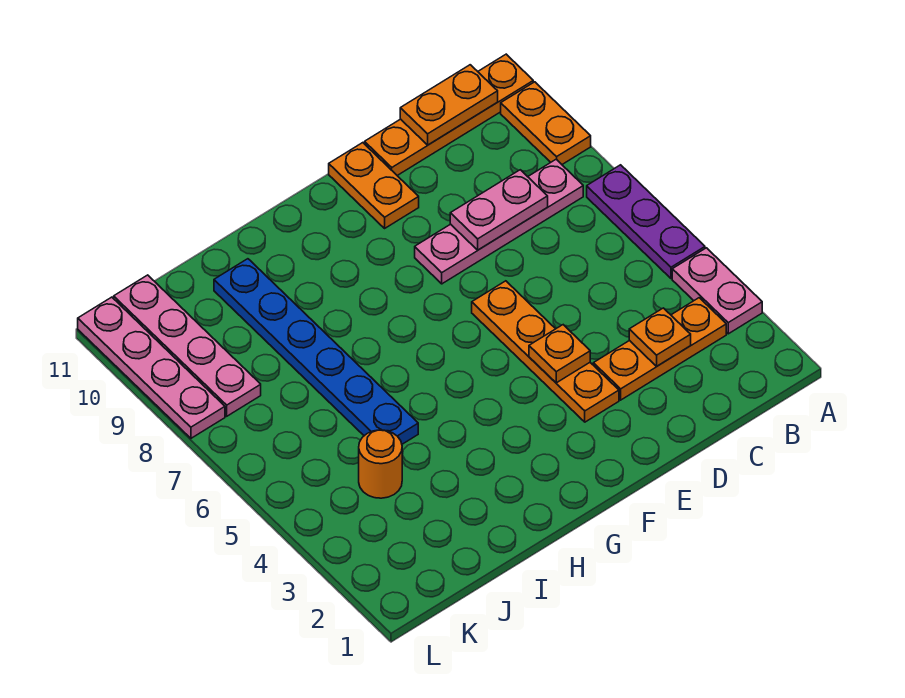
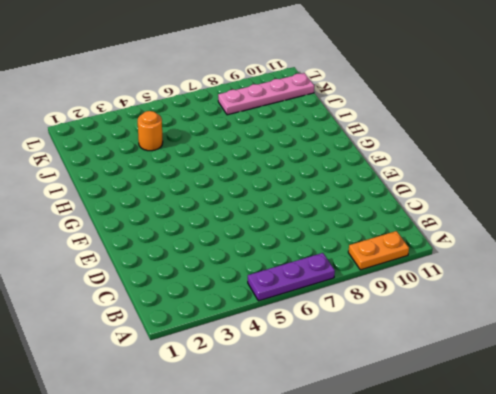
none -> pink 1x2 plate [672,248,762,334]
none -> orange 1x4 plate [365,54,533,175]
none -> orange 1x3 plate [593,298,726,400]

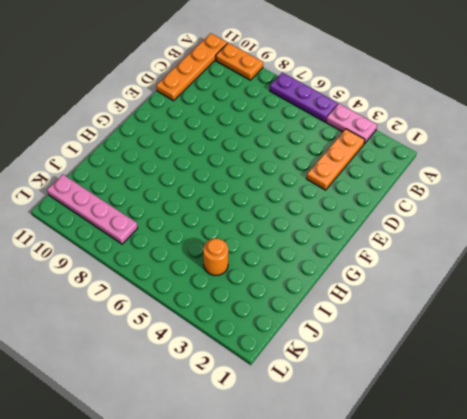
none -> pink 1x4 plate [415,159,583,284]
none -> orange 1x4 plate [472,281,619,422]
none -> orange 1x2 plate [329,143,419,228]

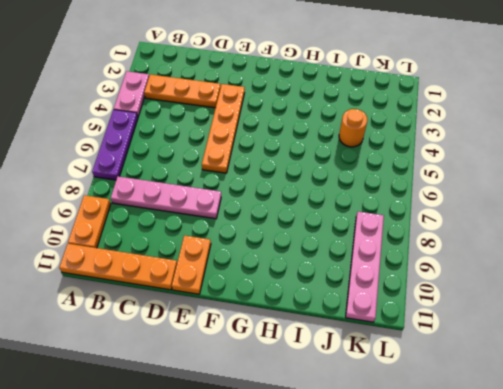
none -> blue 1x6 plate [214,259,418,444]
none -> pink 1x4 plate [78,297,225,438]
none -> orange 1x2 plate [400,65,498,145]

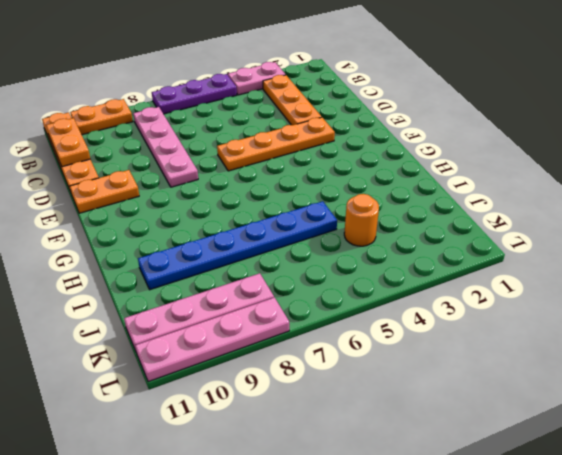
none -> orange 1x1 plate [629,308,691,366]
none -> pink 1x2 plate [450,170,548,250]
none -> orange 1x1 plate [529,325,590,383]

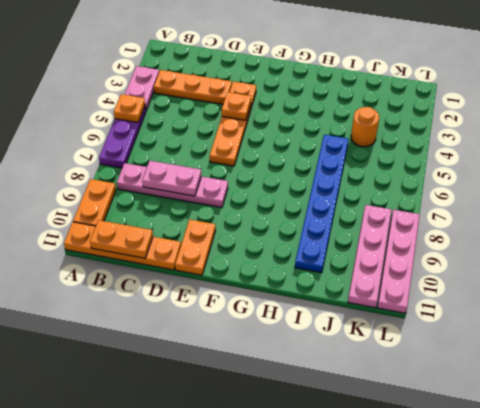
orange 1x1 plate [114,94,145,122] -> orange 1x1 plate moved to [629,308,691,366]

